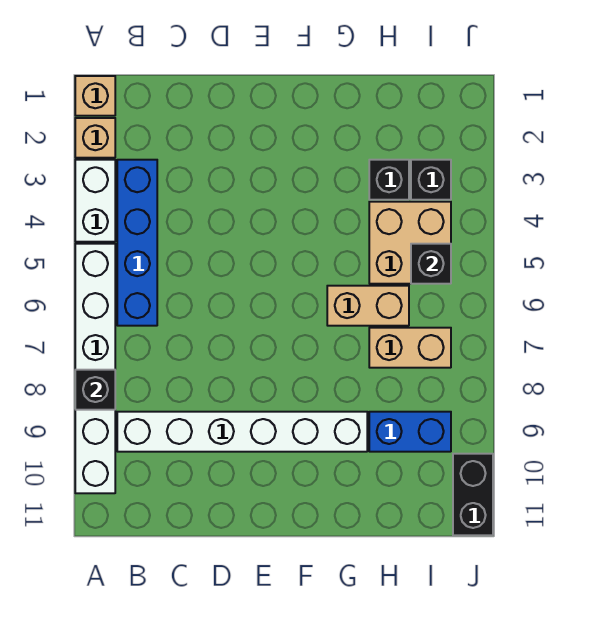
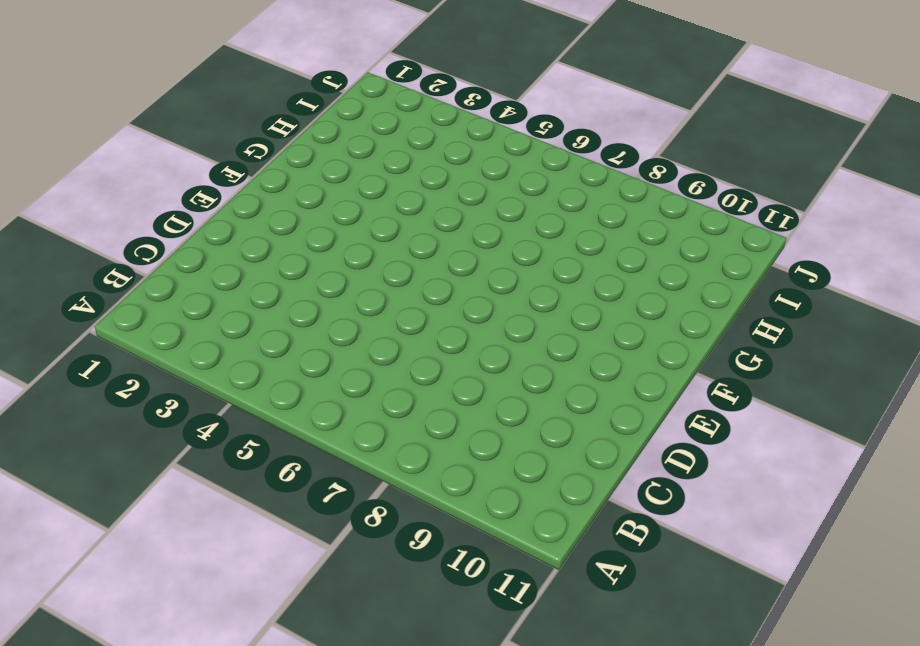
none -> tan 1x1 brick [75,76,115,116]
none -> tan 1x1 brick [75,118,115,158]
none -> white 1x2 brick [75,160,115,242]

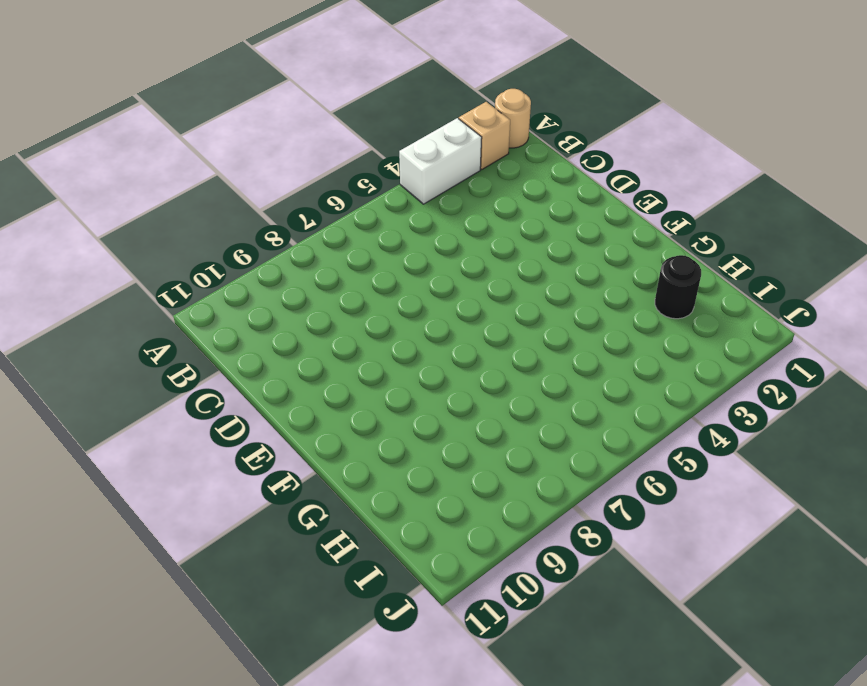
tan 1x1 round brick [495,89,531,148] -> tan 1x1 brick [75,76,115,116]
black 1x1 round brick [655,255,701,319] -> none
none -> white 1x6 brick [75,244,115,493]
none -> blue 1x4 brick [117,160,157,326]
none -> white 1x6 brick [117,412,367,452]

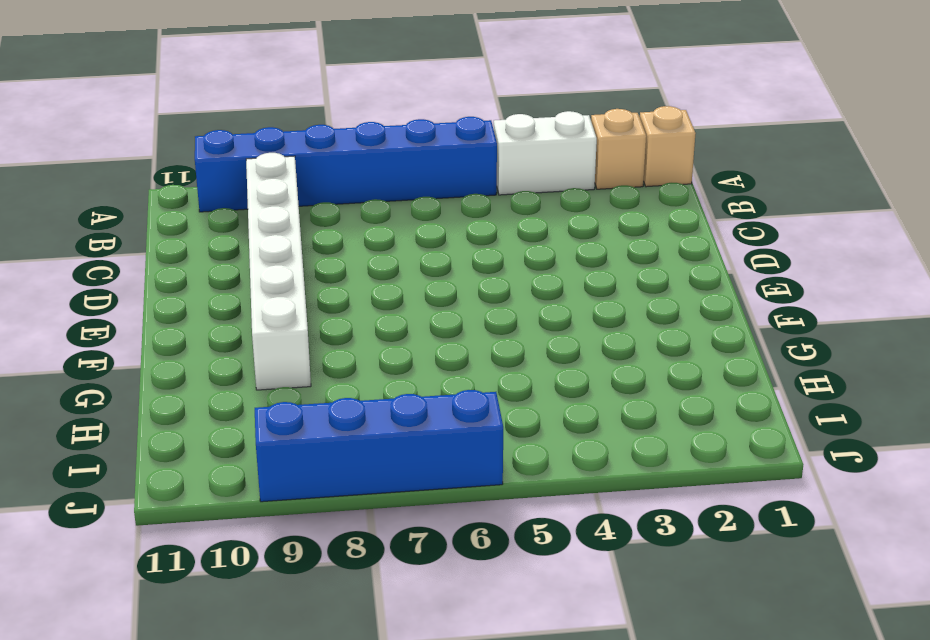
blue 1x6 brick [195,117,497,212] -> white 1x6 brick [75,244,115,493]
blue 1x4 brick [255,390,503,502] -> blue 1x4 brick moved to [117,160,157,326]
none -> tan 1x2 brick [327,286,409,326]
none -> black 1x1 brick [369,160,409,200]
none -> tan 2x2 brick [369,202,451,284]

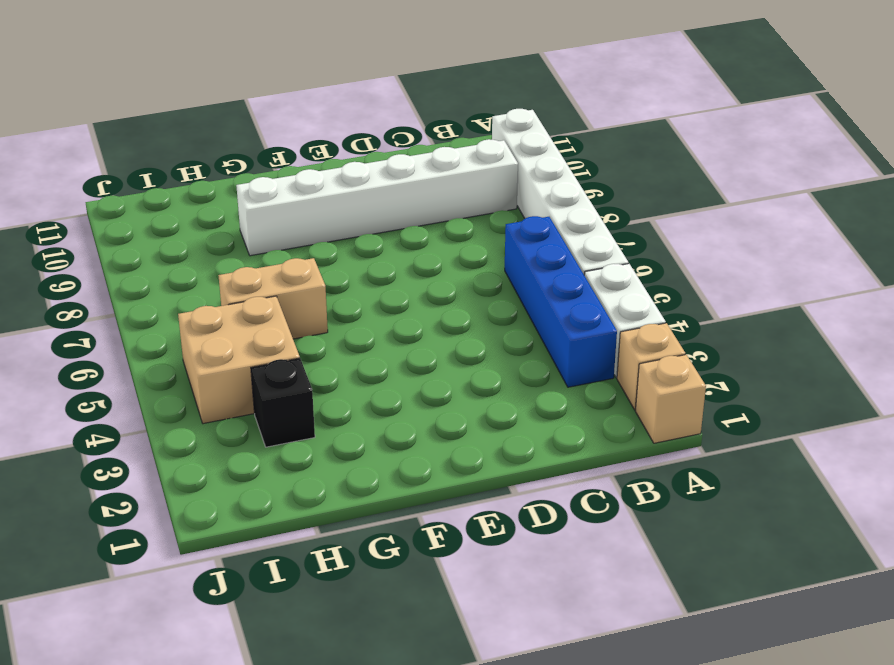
none -> tan 1x2 brick [369,328,451,368]
none -> blue 1x2 brick [369,412,451,452]
none -> black 1x1 brick [411,160,451,200]

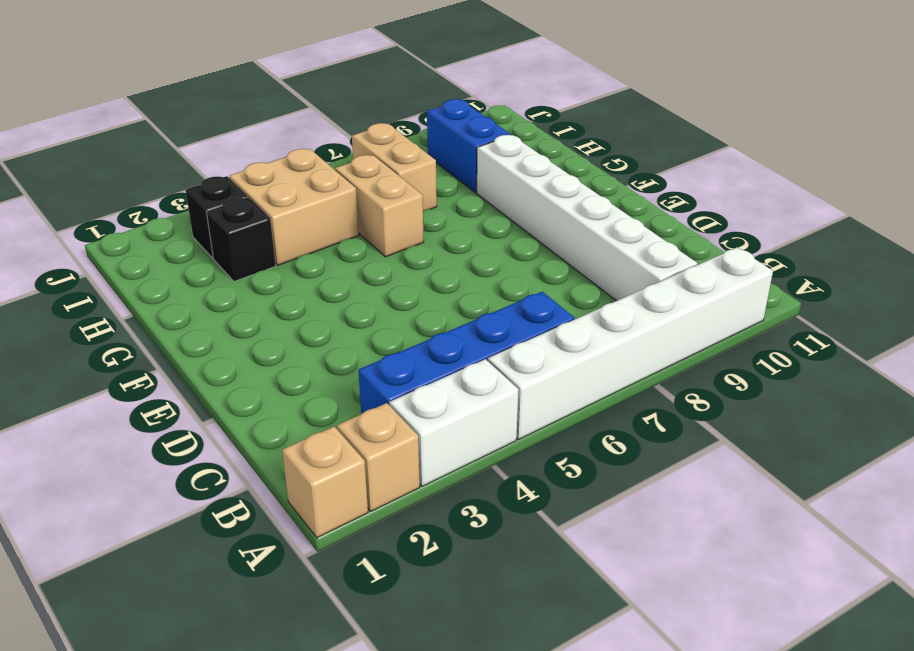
none -> black 1x2 brick [453,454,493,535]
none -> black 1x1 brick [75,370,115,410]
none -> black 1x1 brick [411,244,451,284]

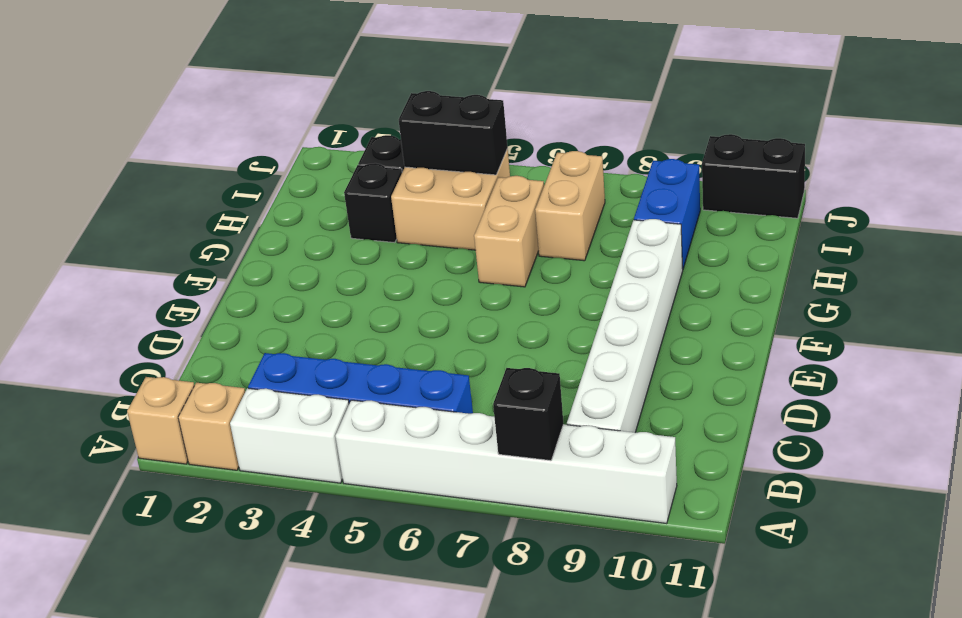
black 1x2 brick [399,91,508,175] -> black 1x1 brick [411,244,451,284]

